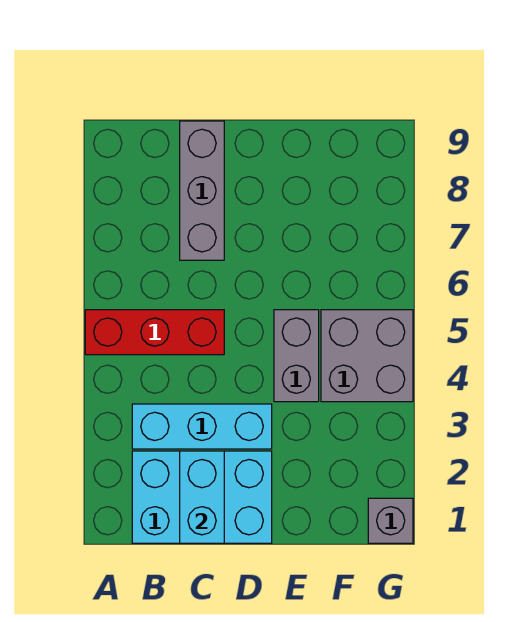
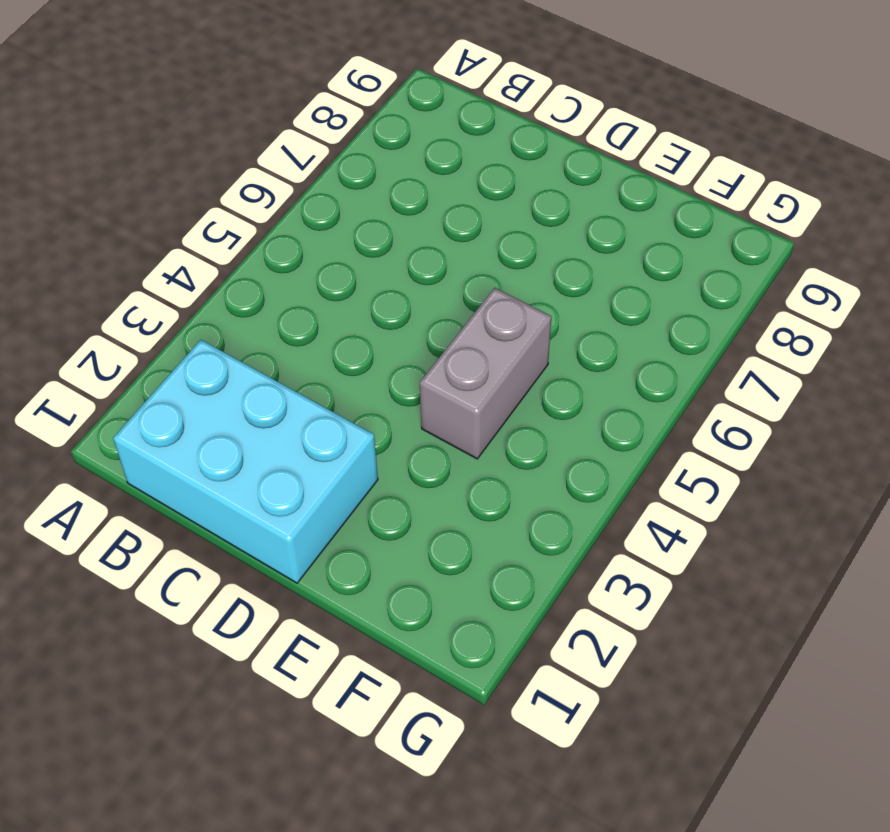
none -> red 1x3 brick [85,310,224,355]
none -> cyan 1x3 brick [132,404,272,449]

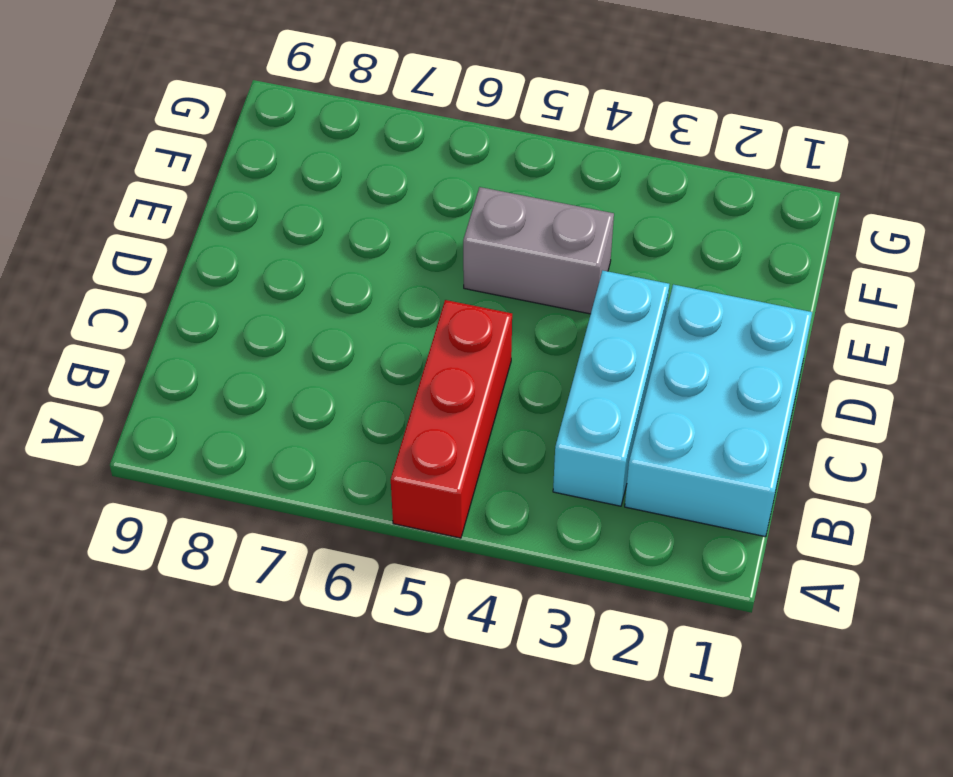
none -> grey 1x3 brick [180,121,224,260]
none -> grey 2x2 brick [321,310,413,402]

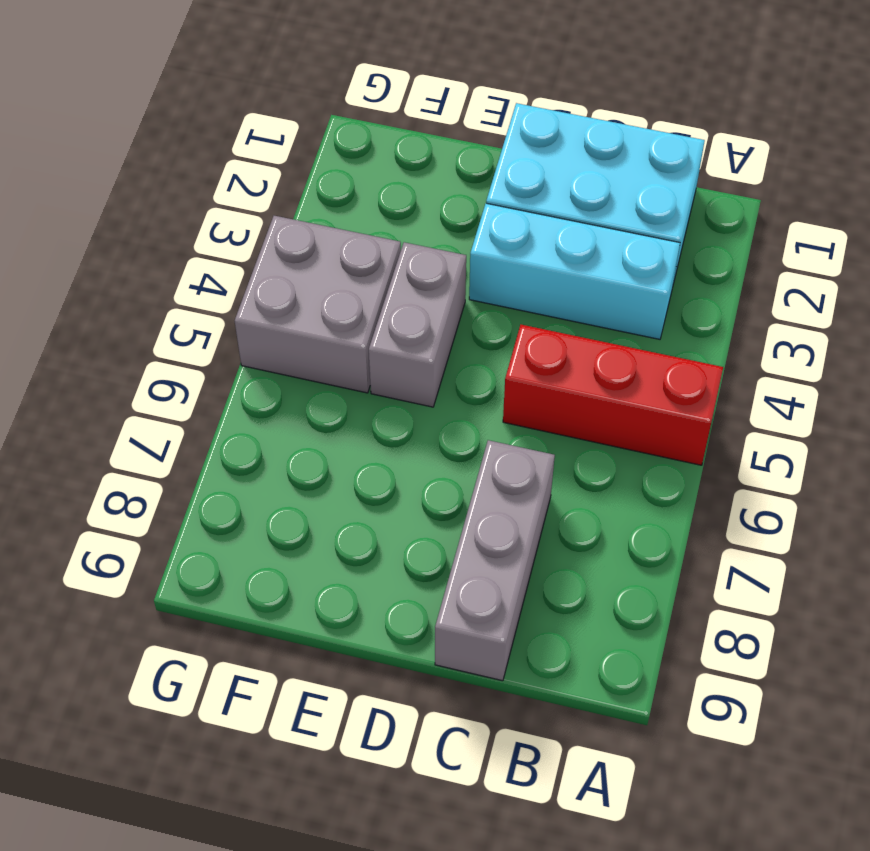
none -> grey 1x1 brick [368,498,413,543]
none -> cyan 1x2 brick [180,451,224,543]

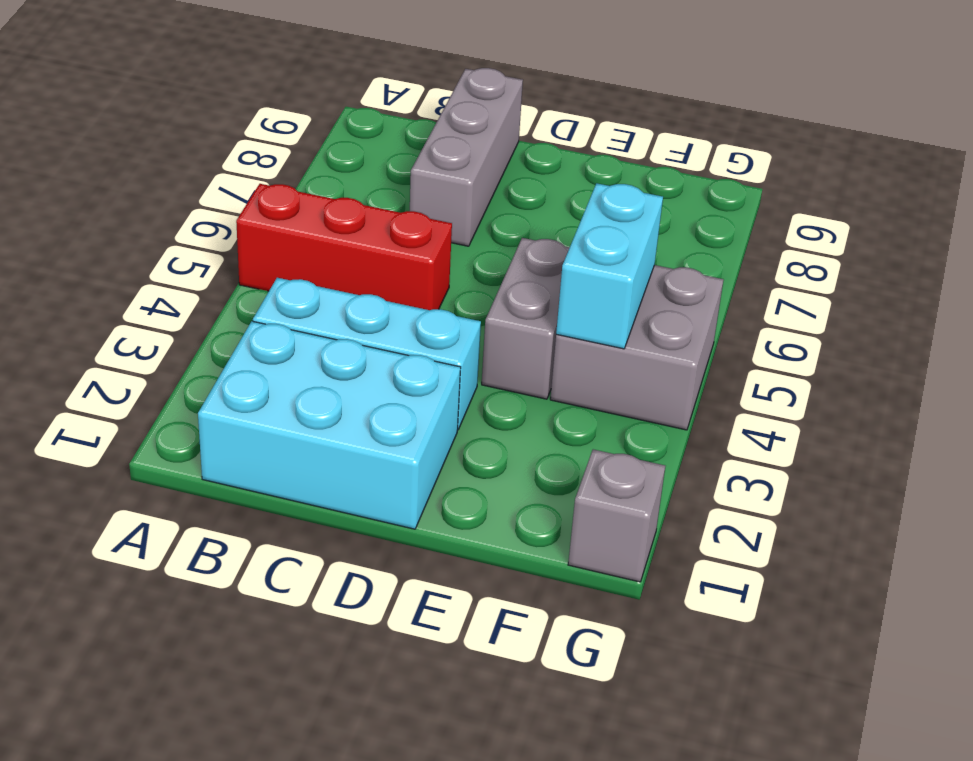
cyan 1x2 brick [556,183,663,349] -> cyan 1x2 brick moved to [180,451,224,543]

